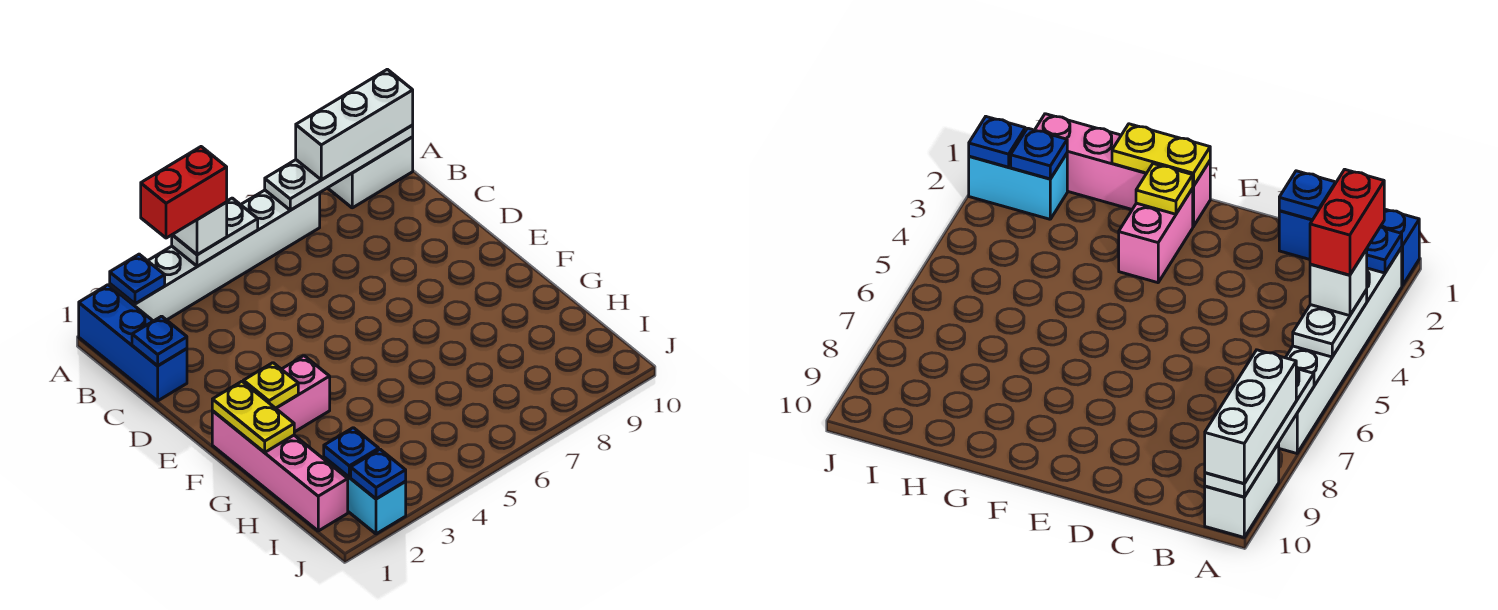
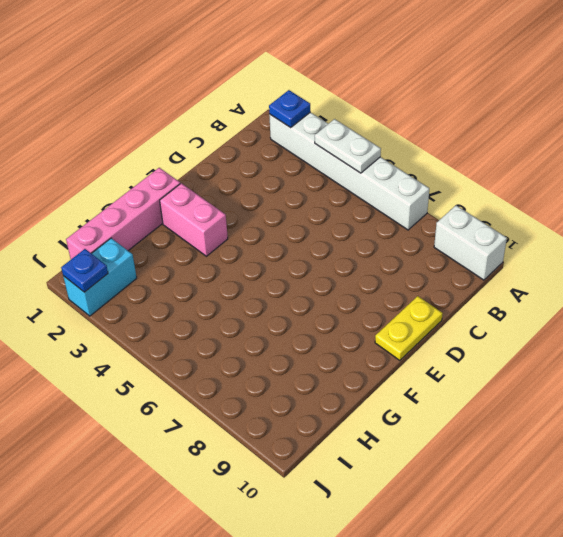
yellow 1x2 plate [375,296,443,360] -> yellow 1x2 plate moved to [212,381,294,452]
none -> blue 1x3 brick [79,285,187,401]
none -> white 1x4 plate [265,125,413,210]
none -> blue 1x1 plate [132,316,187,366]

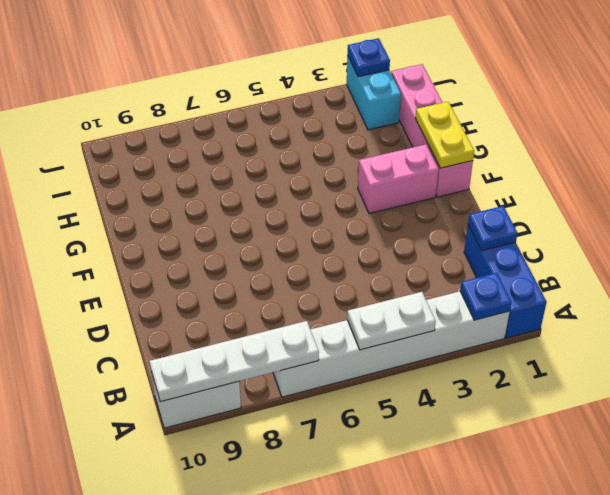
none -> yellow 1x1 plate [243,363,298,408]
none -> blue 1x1 plate [324,428,379,477]
none -> white 1x1 brick [173,202,227,255]

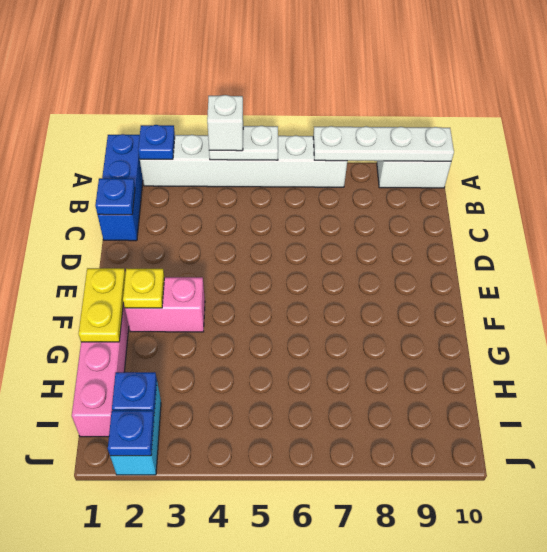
none -> white 1x3 brick [296,69,413,180]
none -> red 1x2 brick [141,147,227,238]

